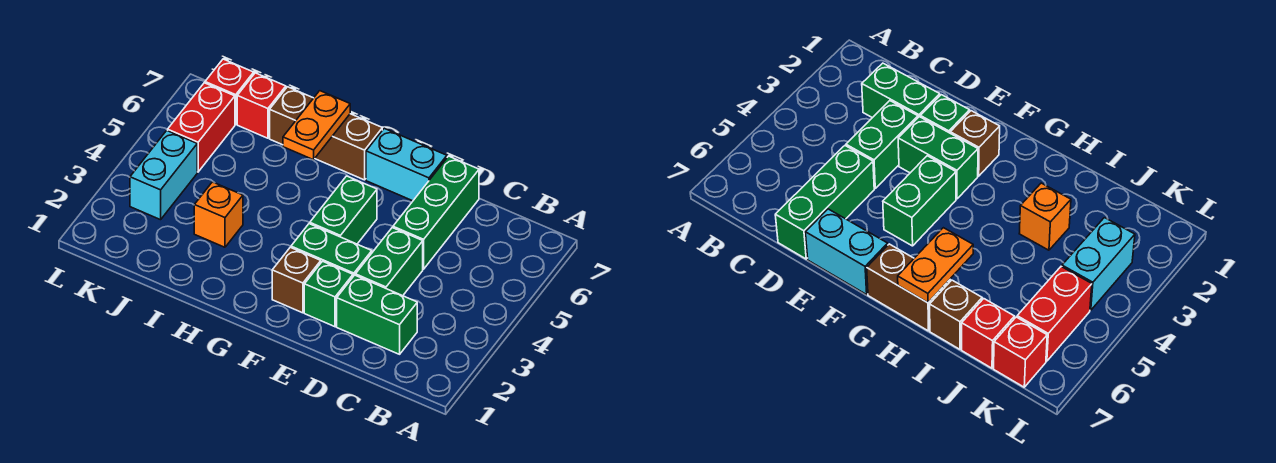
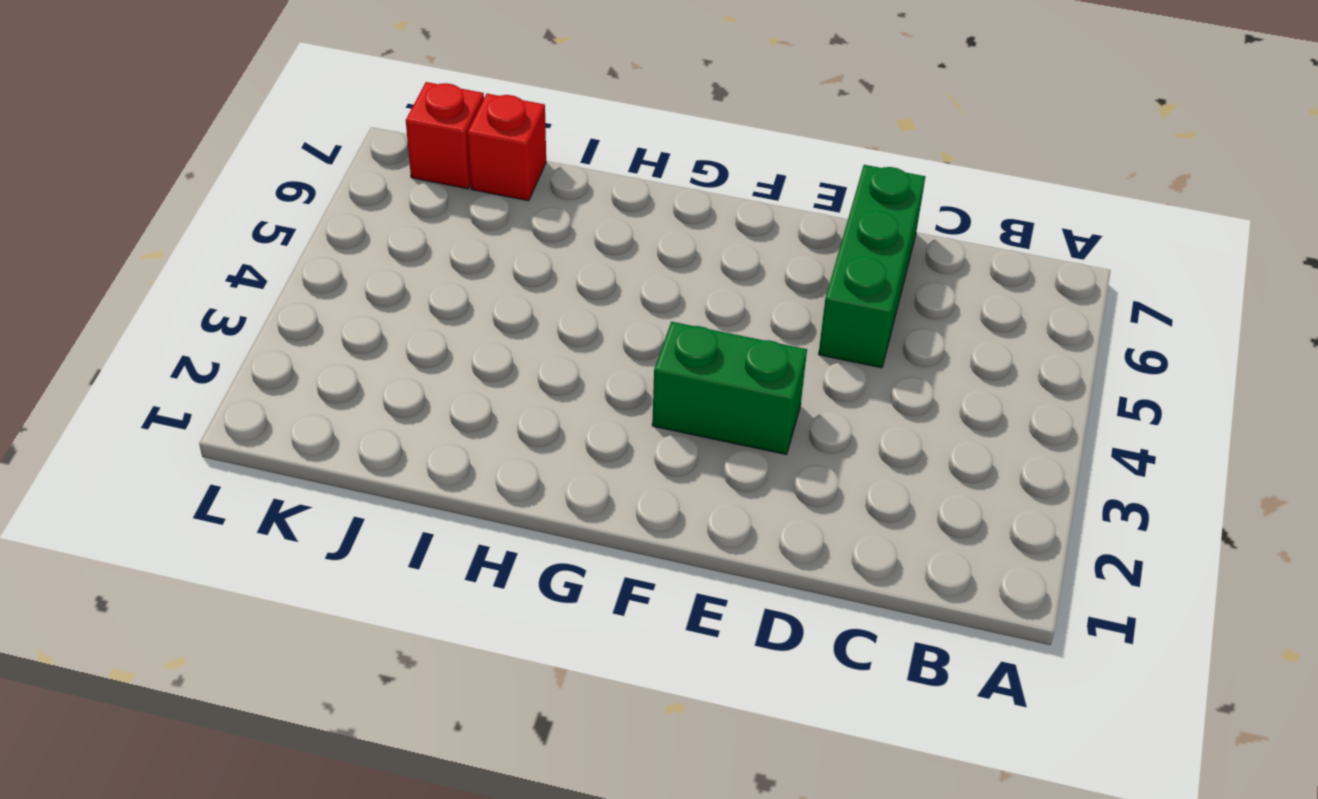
none -> green 1x2 brick [337,275,417,354]
none -> green 1x2 brick [355,228,423,296]
none -> green 1x1 brick [304,261,353,327]

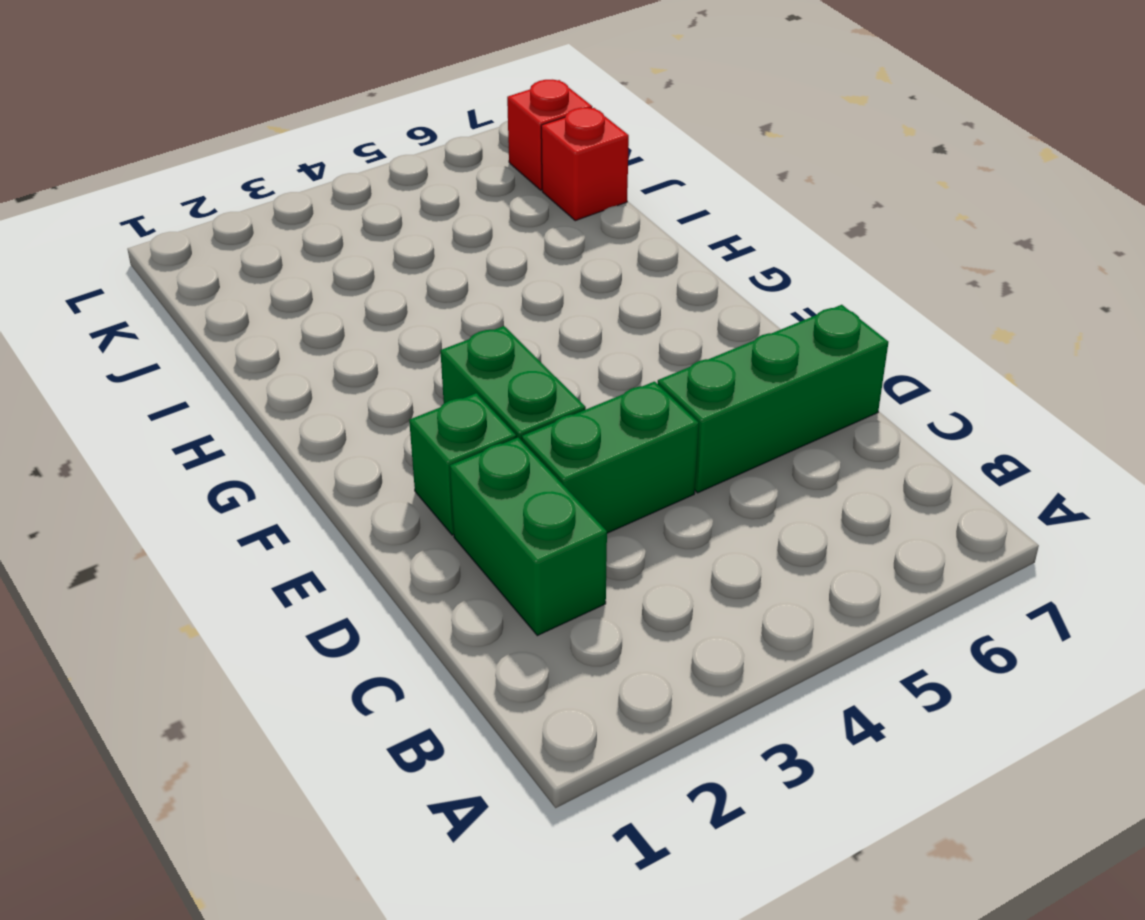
none -> cyan 1x2 brick [366,128,447,201]
none -> brown 1x1 brick [272,247,321,313]
none -> green 1x2 brick [310,176,377,244]

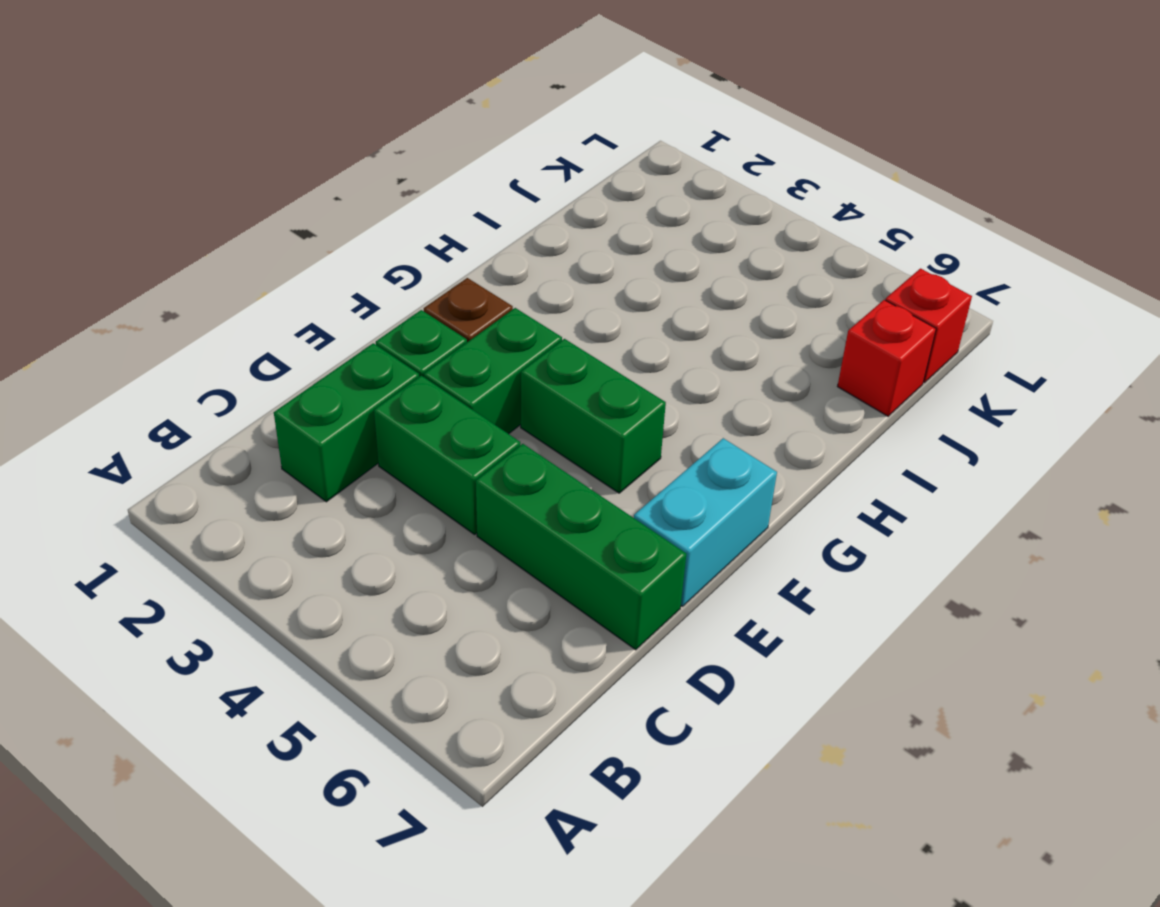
none -> brown 1x2 brick [315,114,382,180]
none -> orange 1x1 brick [194,182,243,247]
none -> brown 1x1 brick [270,87,313,145]

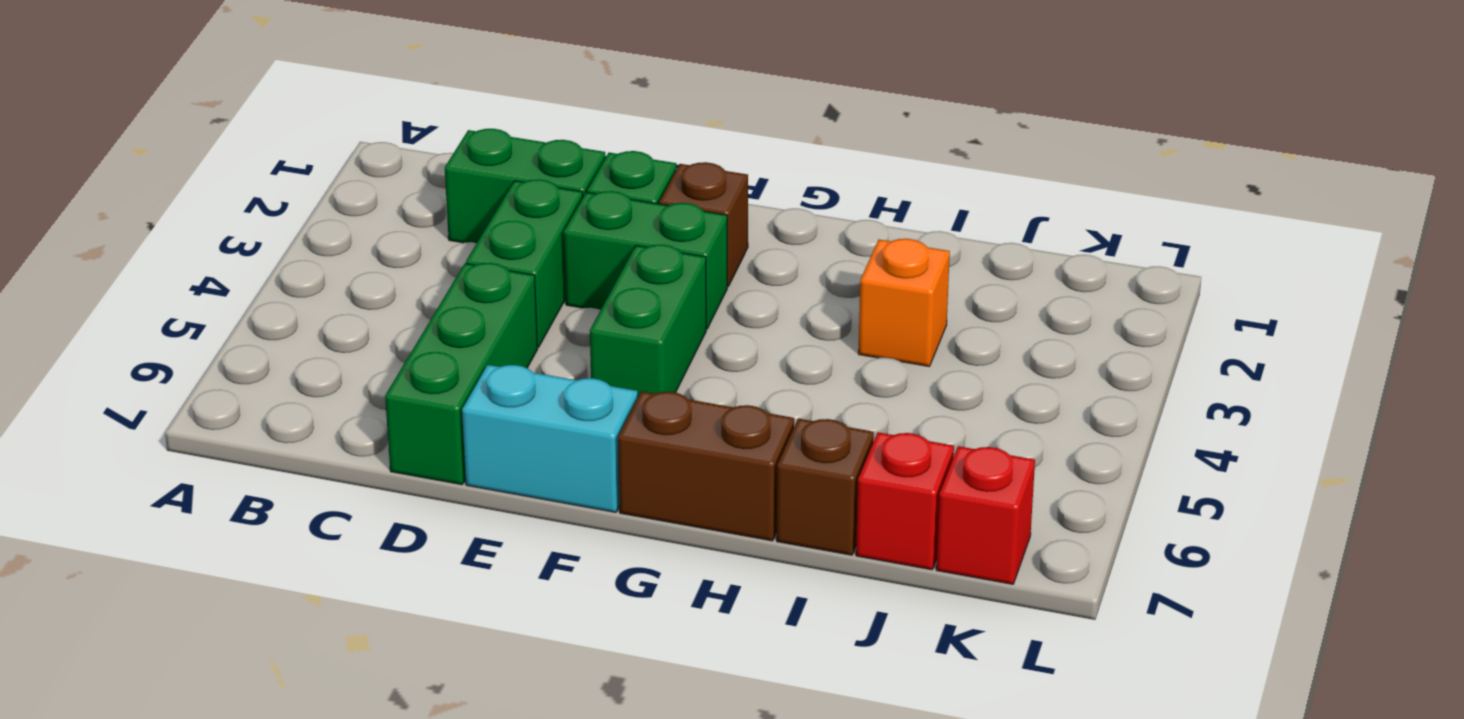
none -> cyan 1x2 brick [130,131,197,220]
none -> red 1x2 brick [168,83,235,172]
none -> orange 1x2 plate [283,91,350,160]

